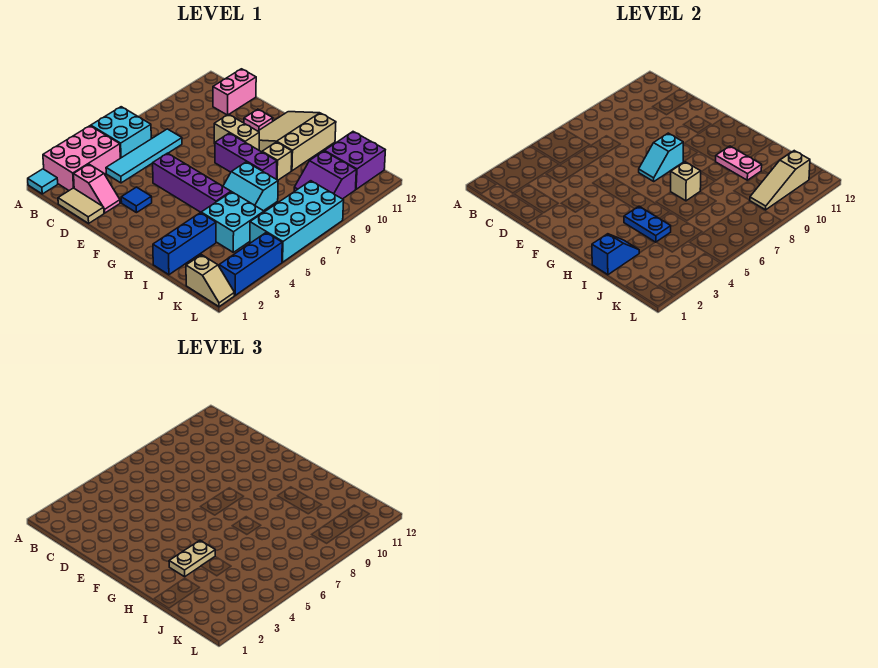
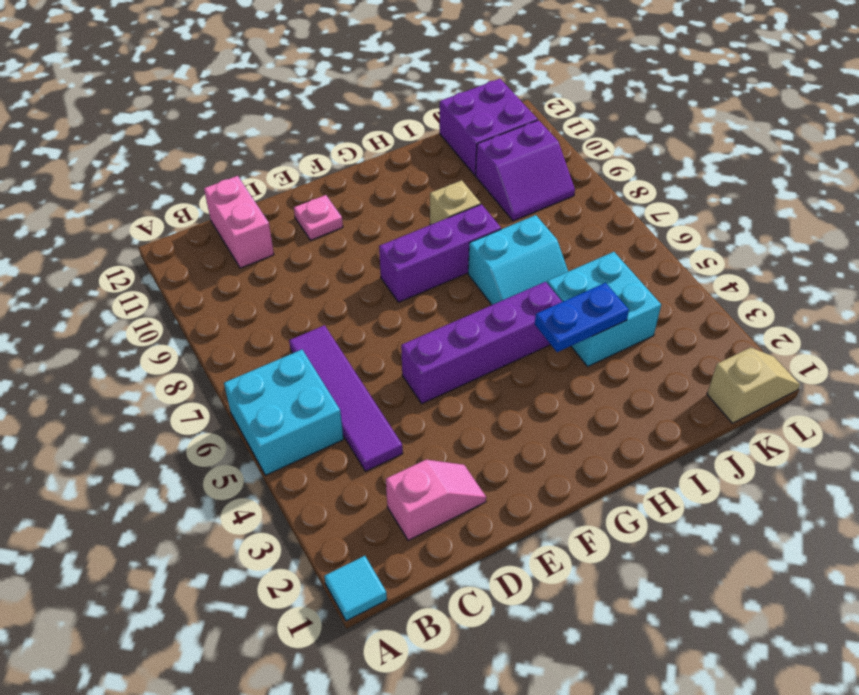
purple 1x4 tile [289,325,403,471] -> cyan 1x4 tile [106,129,182,183]
none -> pink 2x3 brick [43,126,120,190]
none -> tan 1x2 tile [58,188,104,223]
none -> blue 1x1 tile [121,187,152,213]

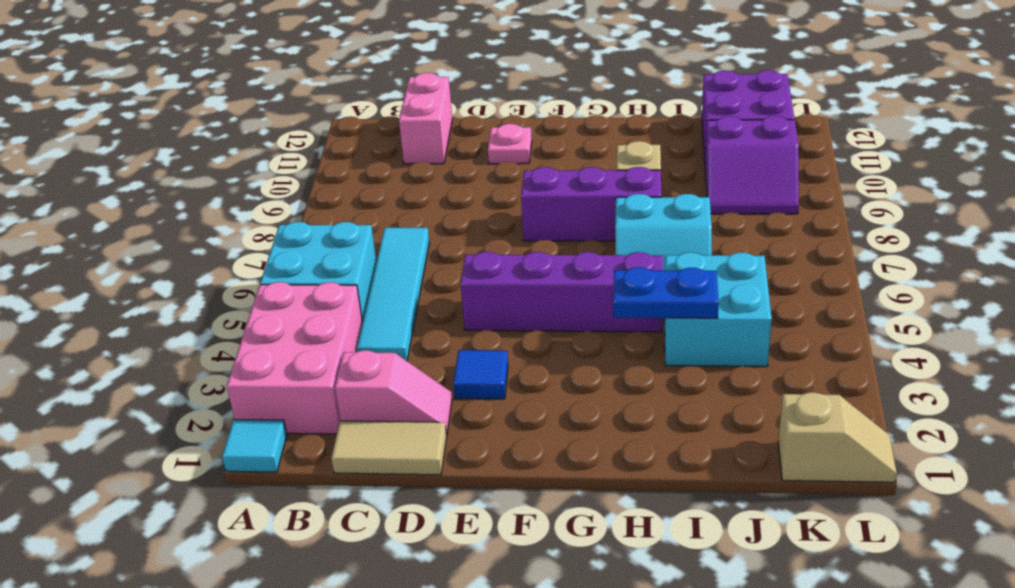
none -> tan 1x2 brick [214,114,259,150]
none -> tan 3x3 slope [258,112,336,171]
none -> blue 1x3 brick [153,213,216,275]

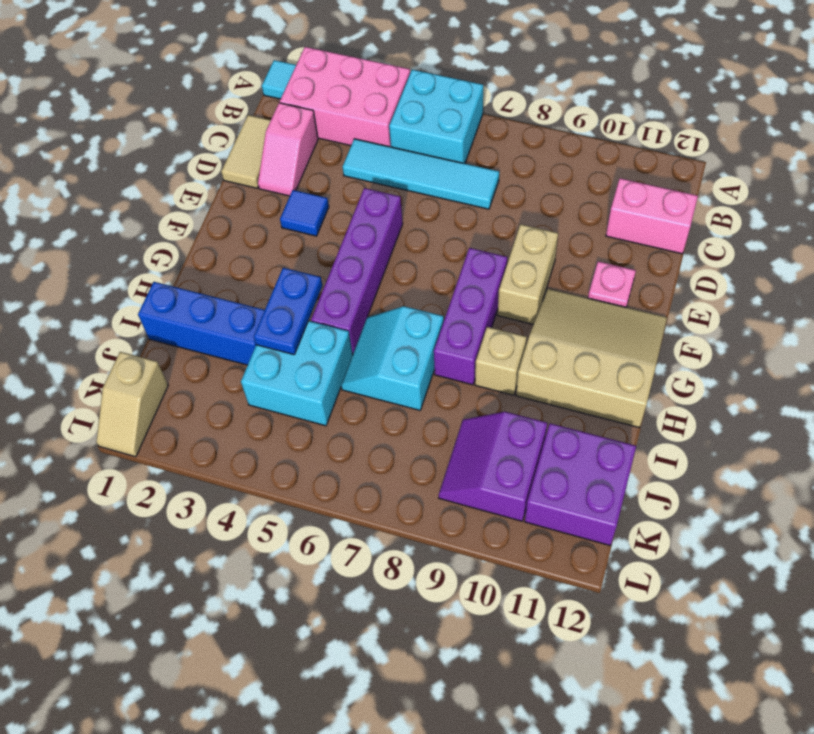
none -> cyan 2x4 brick [250,181,344,262]
none -> blue 1x3 brick [219,233,282,295]
none -> cyan 1x2 slope [639,133,683,181]

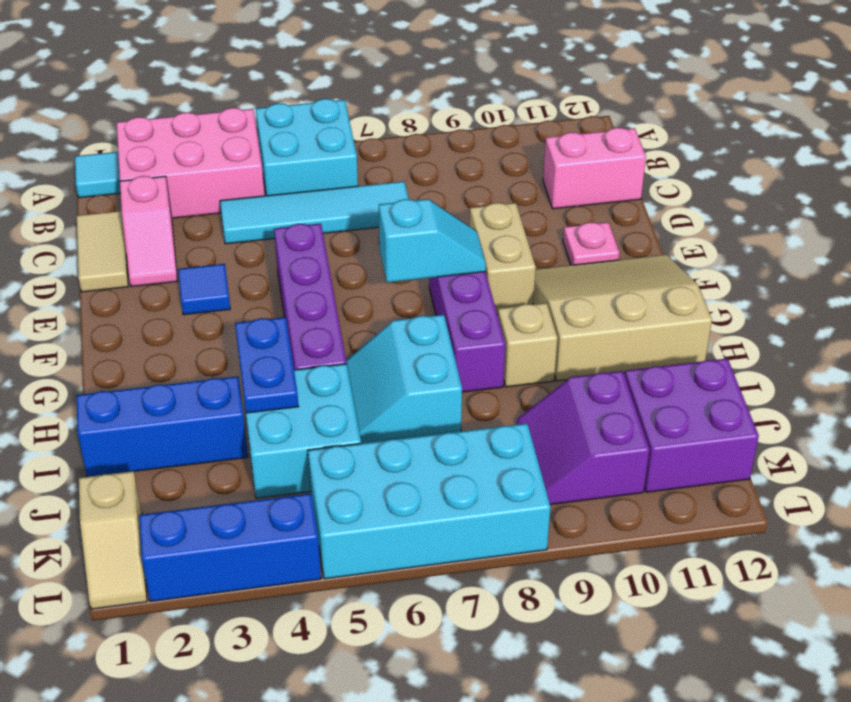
cyan 1x2 slope [379,199,486,283] -> cyan 1x2 slope turned to [639,133,683,181]
none -> tan 1x1 brick [671,162,701,201]
none -> pink 1x2 plate [715,146,762,180]
none -> blue 1x2 slope [592,234,639,275]

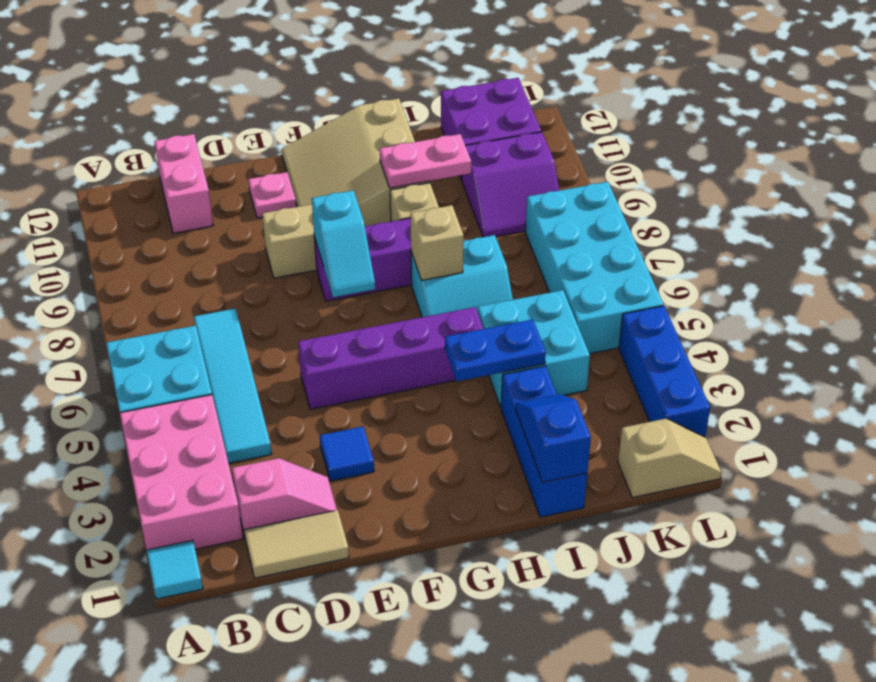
none -> tan 1x3 slope [750,151,810,210]
none -> tan 1x2 plate [169,540,215,577]

